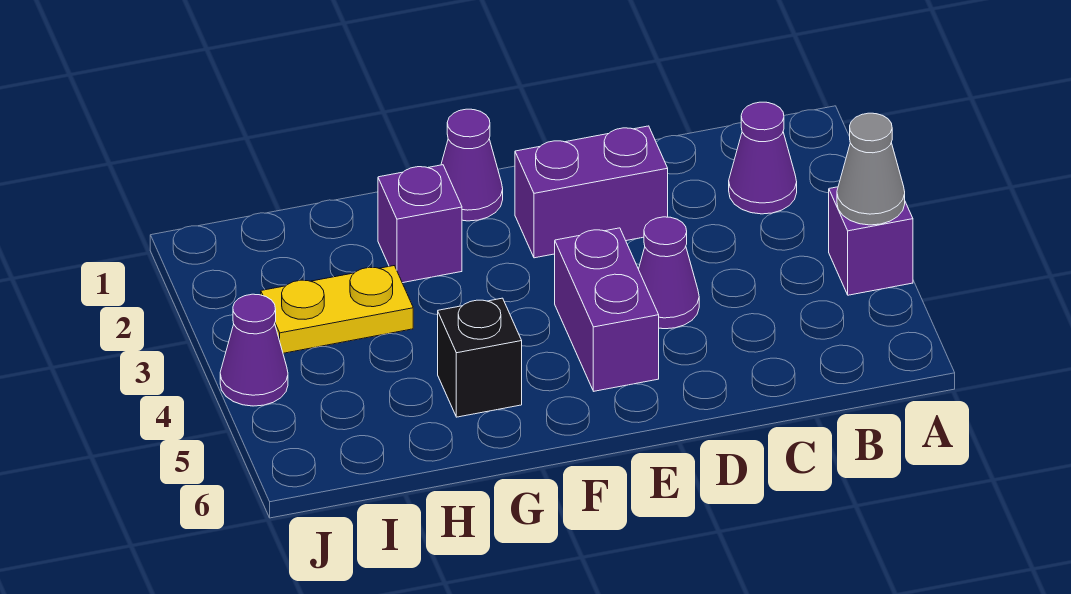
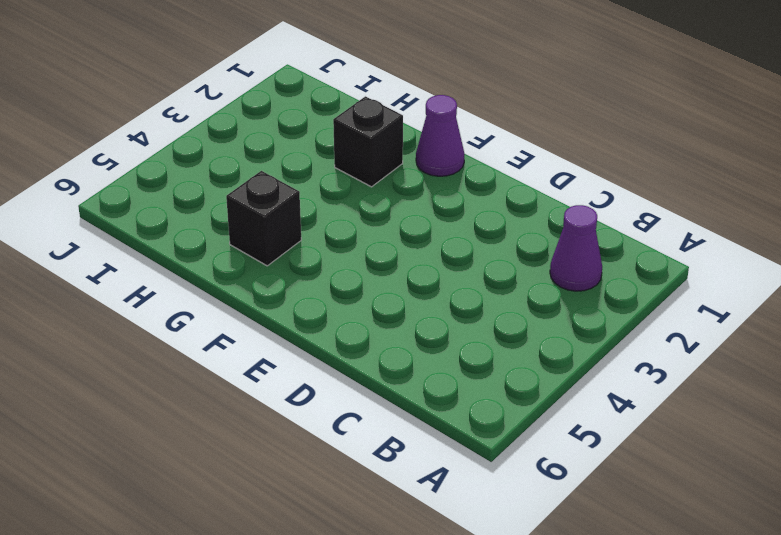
black 1x1 brick [333,96,403,187] -> purple 1x1 brick [378,165,462,283]
none -> purple 1x1 brick [829,187,913,295]
none -> purple 1x2 brick [515,126,668,258]

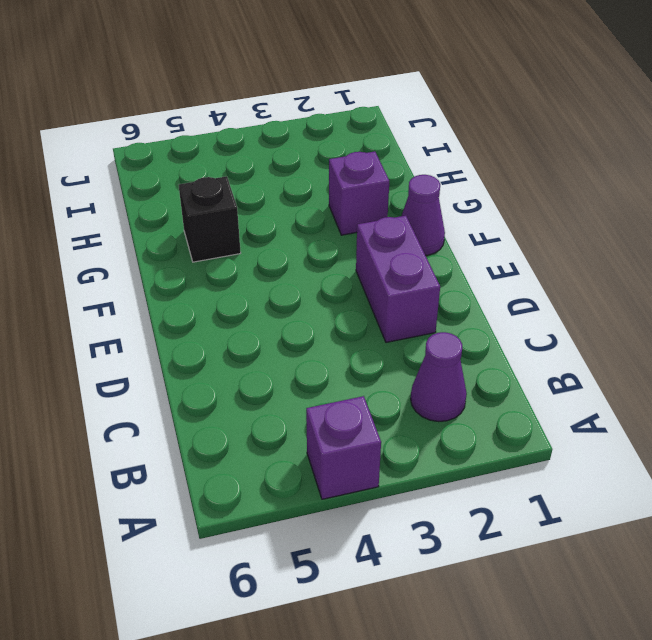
none -> purple 1x1 cone [639,217,699,329]
none -> purple 1x2 brick [555,228,659,391]

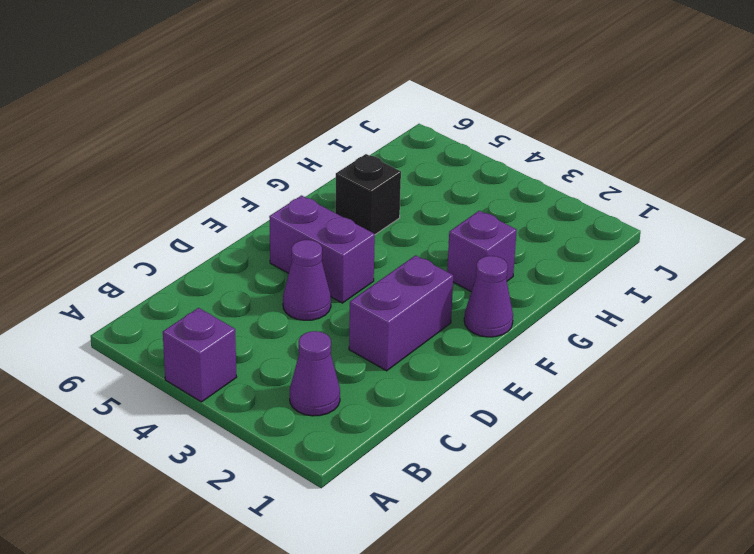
none -> yellow 1x2 plate [261,266,413,353]
none -> purple 1x1 cone [220,294,288,406]

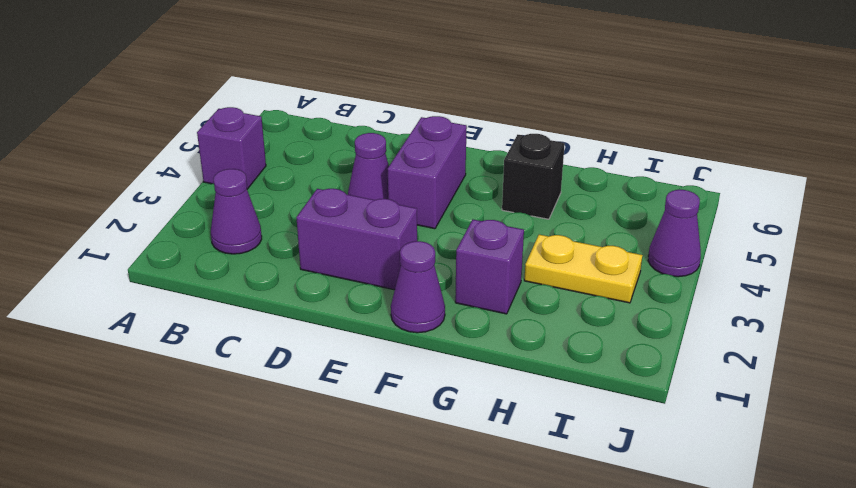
none -> grey 1x1 cone [837,113,905,225]

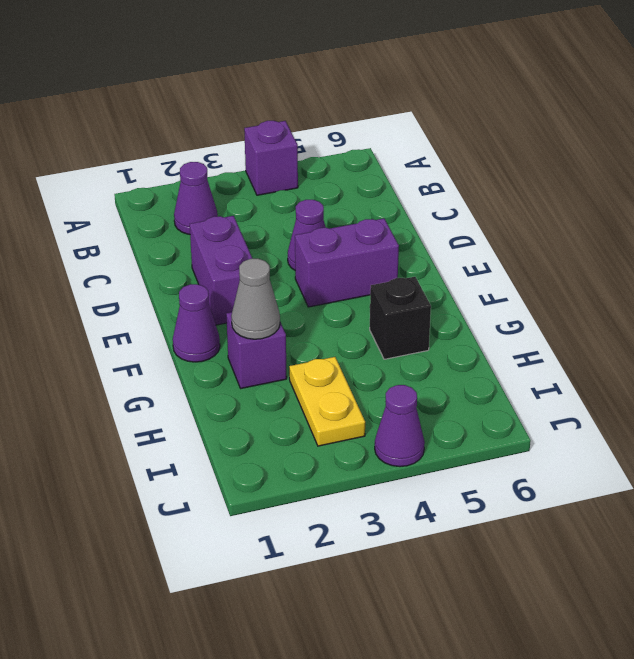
grey 1x1 cone [231,259,280,339] -> grey 1x1 cone moved to [837,113,905,225]

